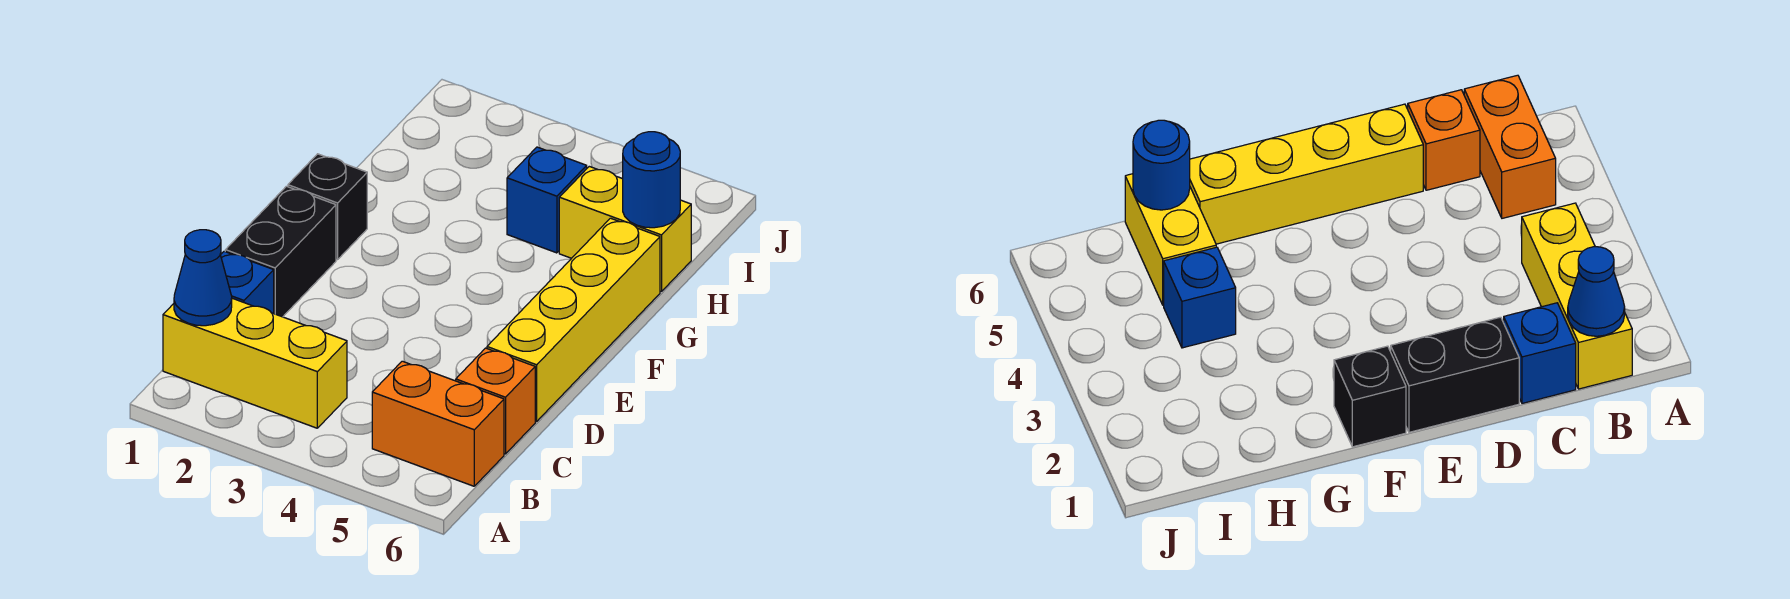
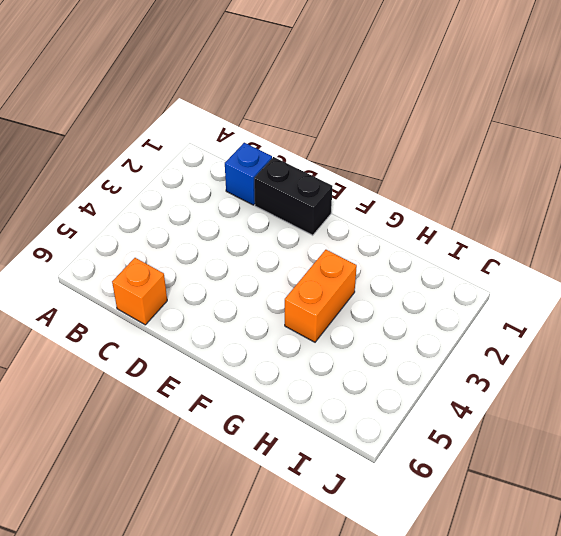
orange 1x2 brick [285,250,357,342] -> orange 1x2 brick moved to [372,361,504,486]
none -> yellow 1x3 brick [163,298,347,428]
none -> yellow 1x4 brick [487,218,660,421]

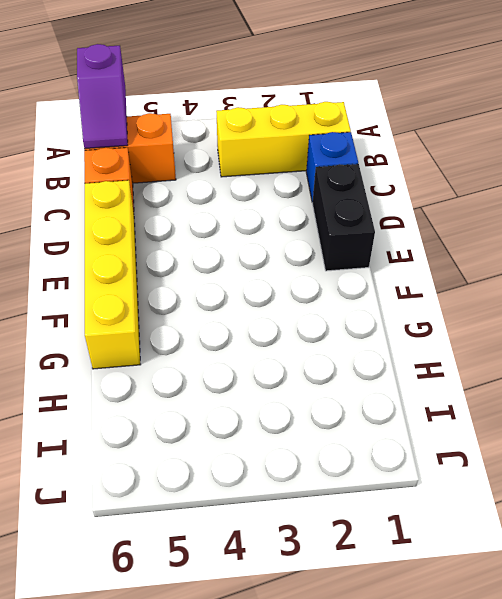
purple 1x2 slope [77,44,128,149] -> none
none -> black 1x1 brick [288,154,367,260]
none -> blue 1x1 brick [507,147,587,253]

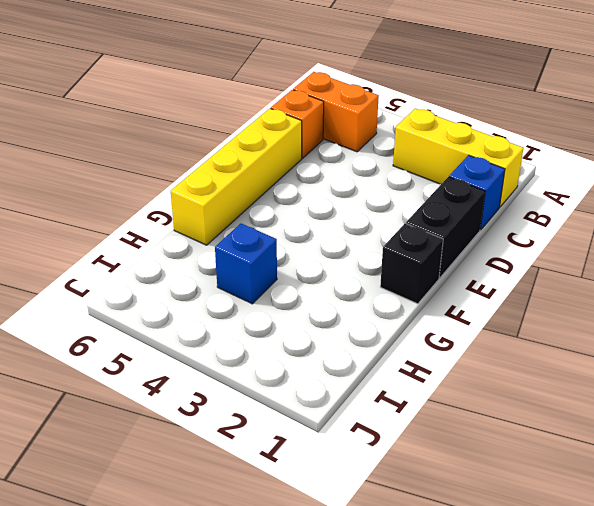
none -> yellow 1x2 brick [559,166,691,292]
none -> blue 1x1 cone [174,230,232,326]

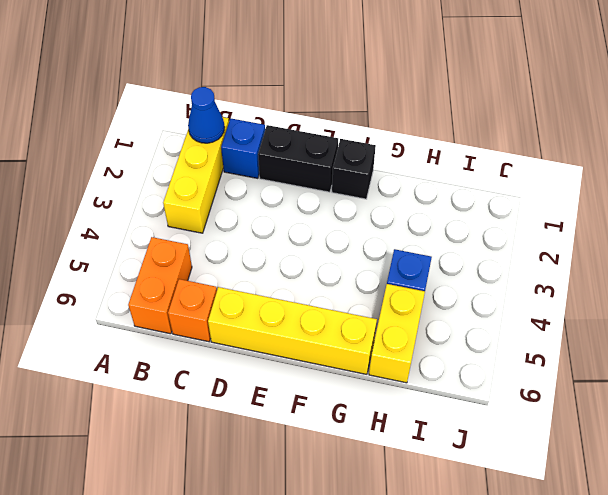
none -> blue 1x1 round brick [623,132,680,228]

